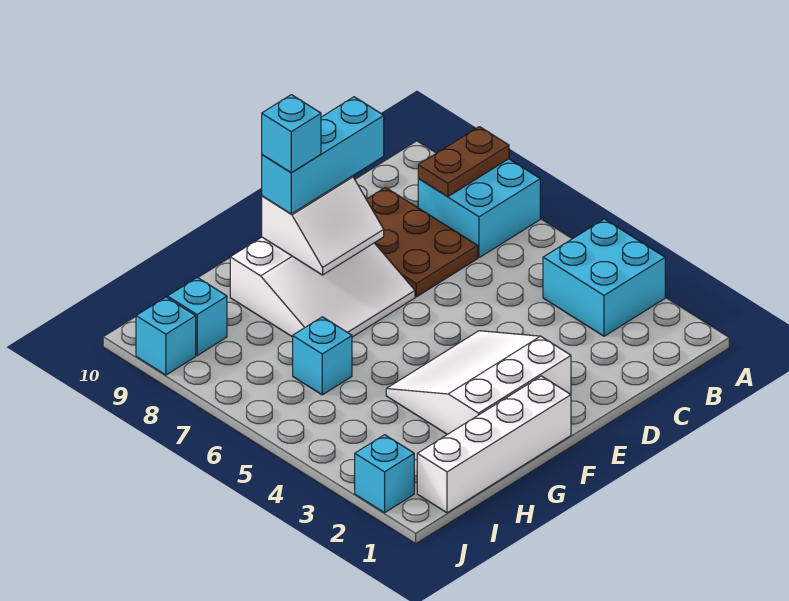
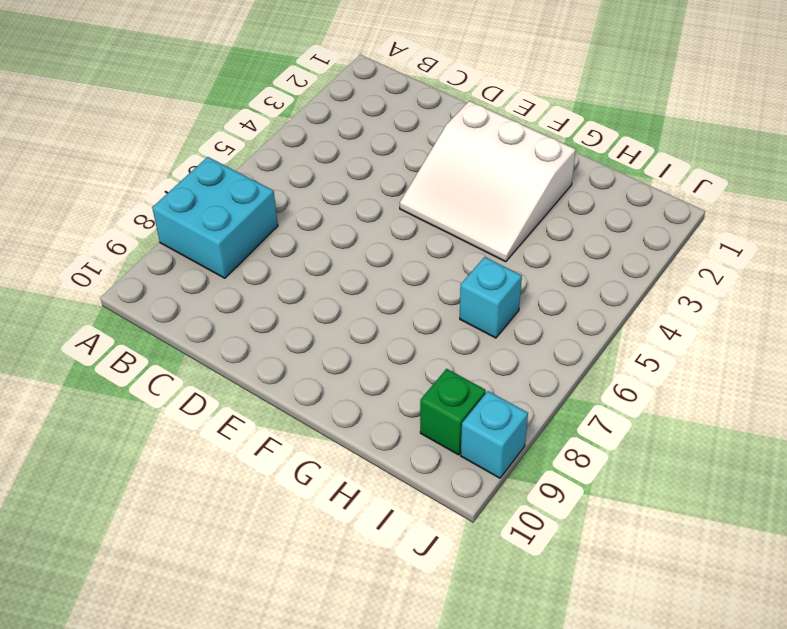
green 1x1 brick [420,369,486,455] -> cyan 1x1 brick [167,277,227,355]
none -> cyan 2x2 brick [543,219,665,336]
none -> brown 2x3 plate [366,188,478,297]
none -> white 3x3 slope [230,237,415,337]

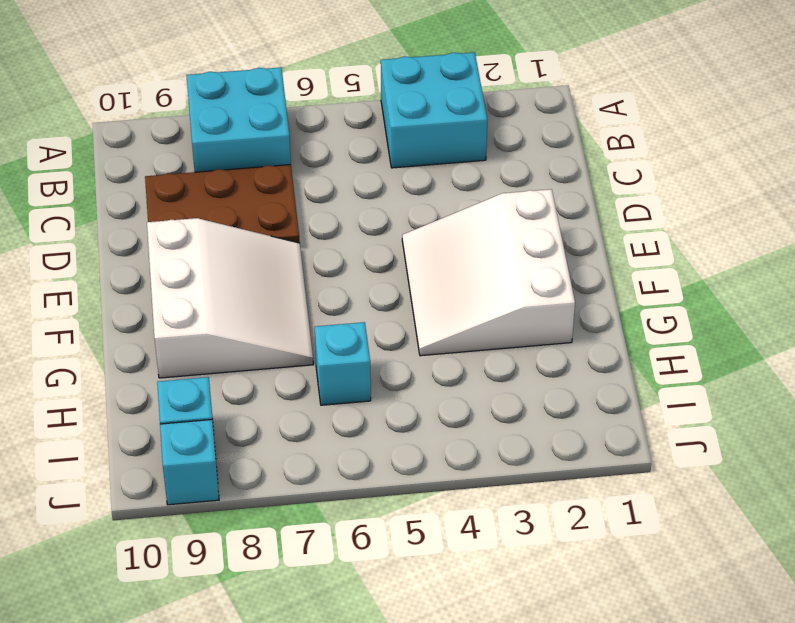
none -> white 1x4 brick [417,376,571,513]
none -> cyan 1x1 brick [355,435,414,513]
none -> brown 1x2 plate [418,127,509,197]

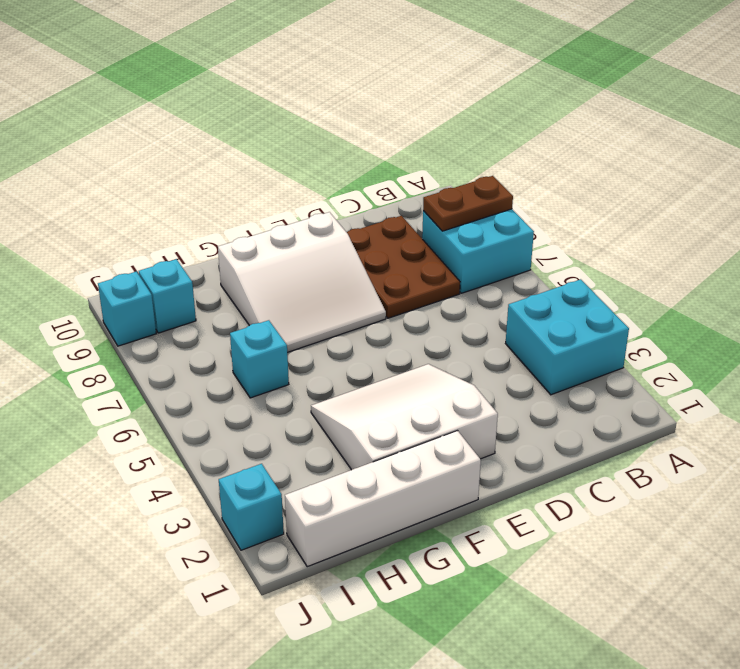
none -> white 2x2 slope [262,176,384,275]
none -> cyan 1x3 brick [262,97,384,214]
none -> cyan 1x1 brick [262,95,321,172]

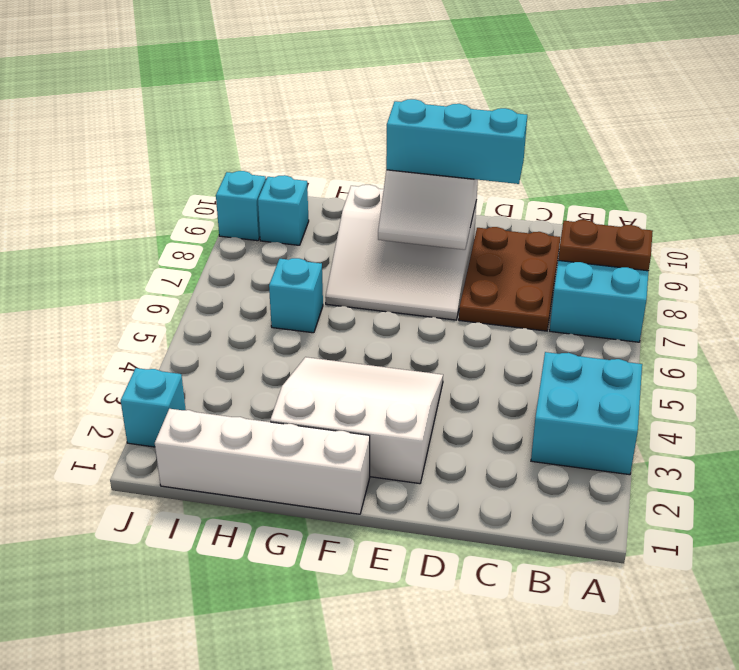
none -> cyan 1x1 brick [262,95,321,172]

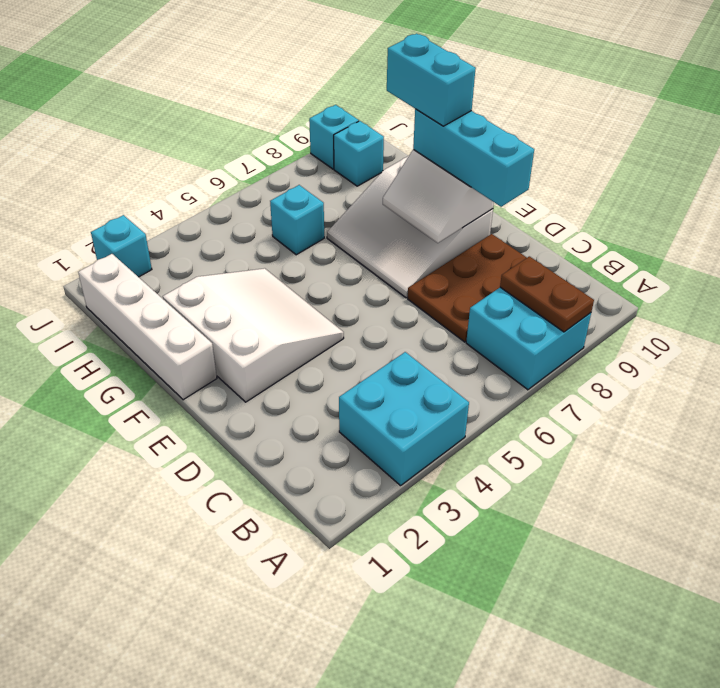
cyan 1x2 brick [387,33,476,126] -> cyan 1x1 brick [262,95,321,172]

